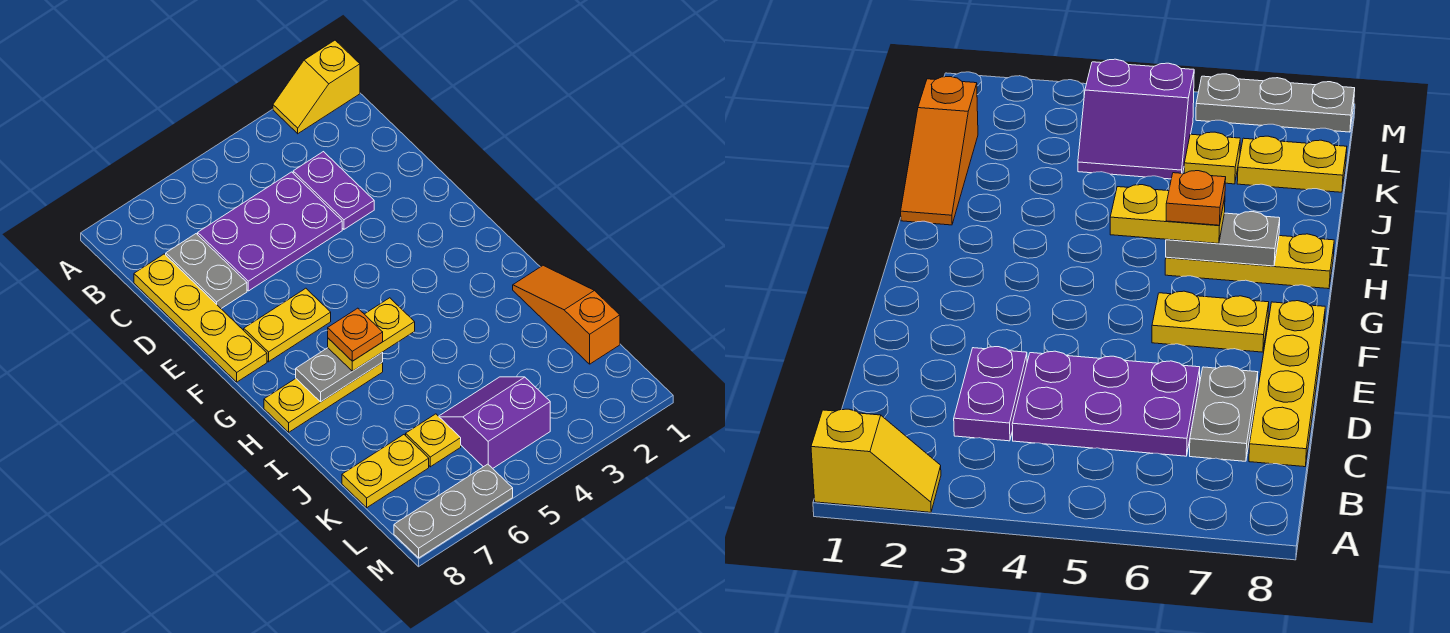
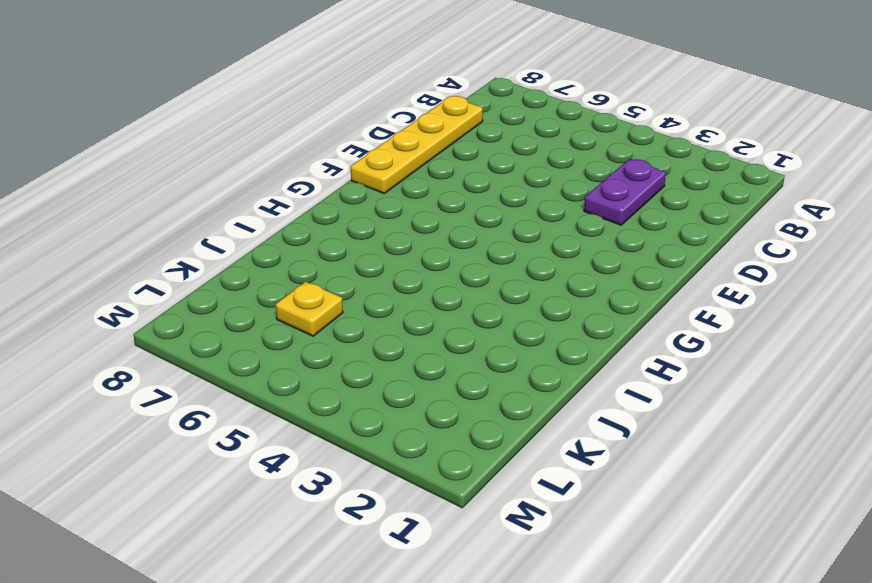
none -> yellow 1x2 slope [273,40,360,134]
none -> purple 2x3 plate [198,172,342,291]
none -> grey 1x2 plate [166,234,247,309]

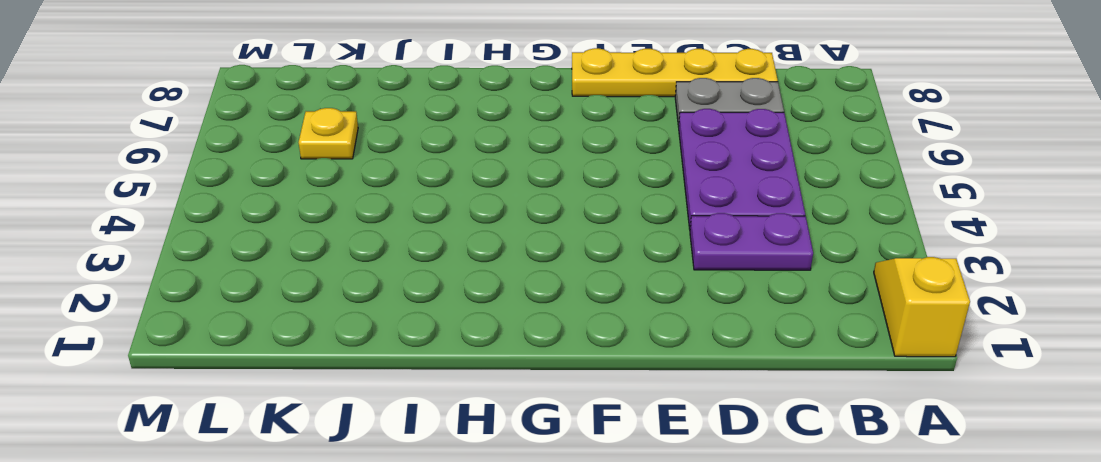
none -> yellow 1x2 plate [244,288,331,362]
none -> yellow 1x3 plate [264,362,383,432]
none -> orange 1x3 slope [513,265,620,364]

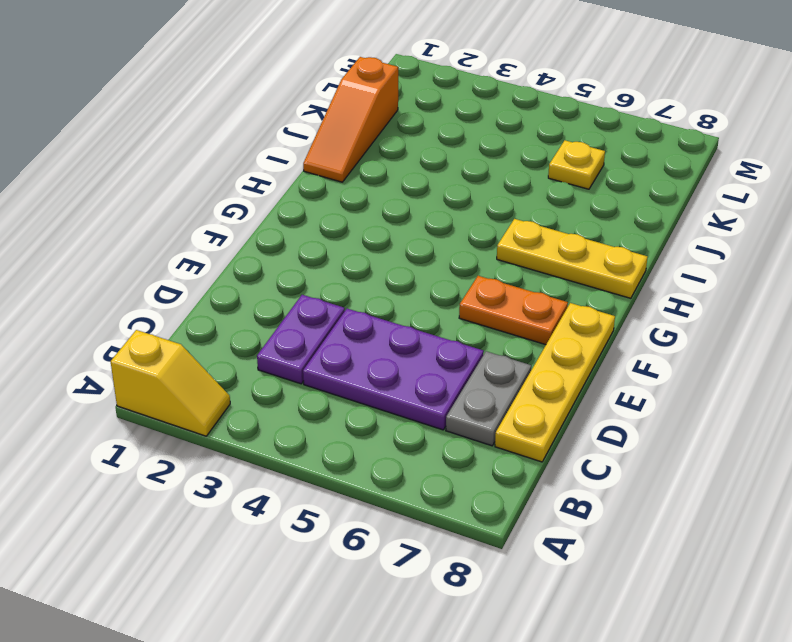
orange 1x2 plate [459,276,568,345] -> yellow 1x2 plate [244,288,331,362]
none -> purple 2x2 slope [439,377,550,468]
none -> yellow 1x2 plate [342,435,429,508]
none -> grey 1x3 plate [394,464,513,558]

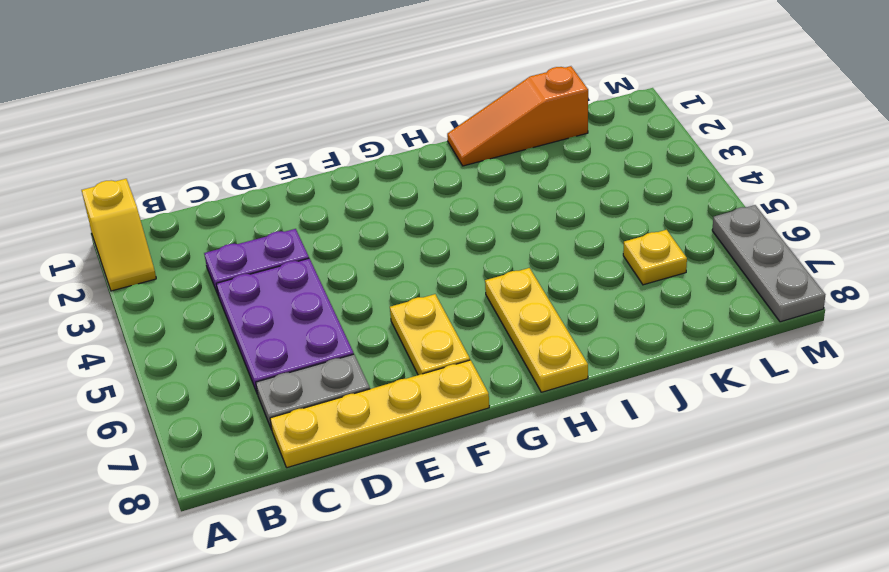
none -> purple 2x2 slope [439,377,550,468]
none -> yellow 1x2 plate [342,435,429,508]
none -> grey 1x2 plate [296,348,383,402]

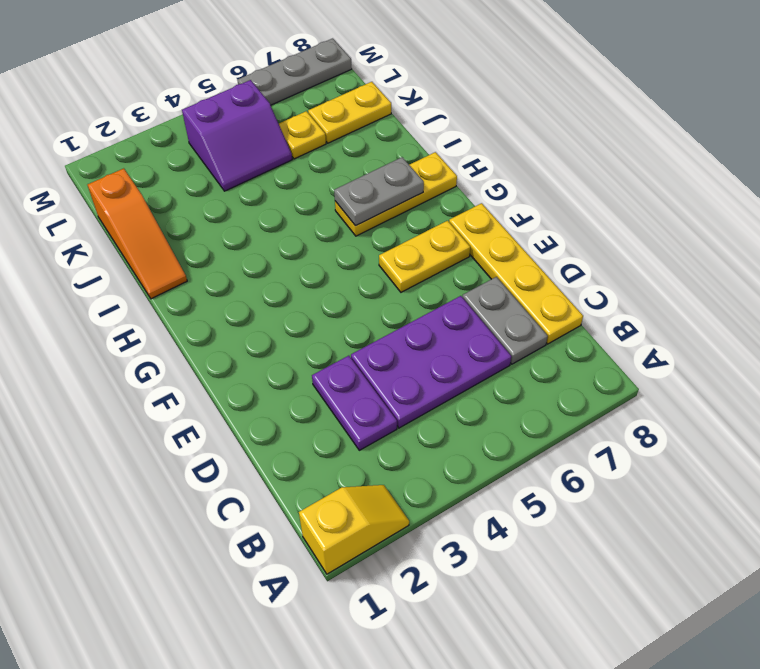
none -> yellow 1x2 plate [328,298,415,371]
none -> orange 1x1 plate [328,308,383,361]

